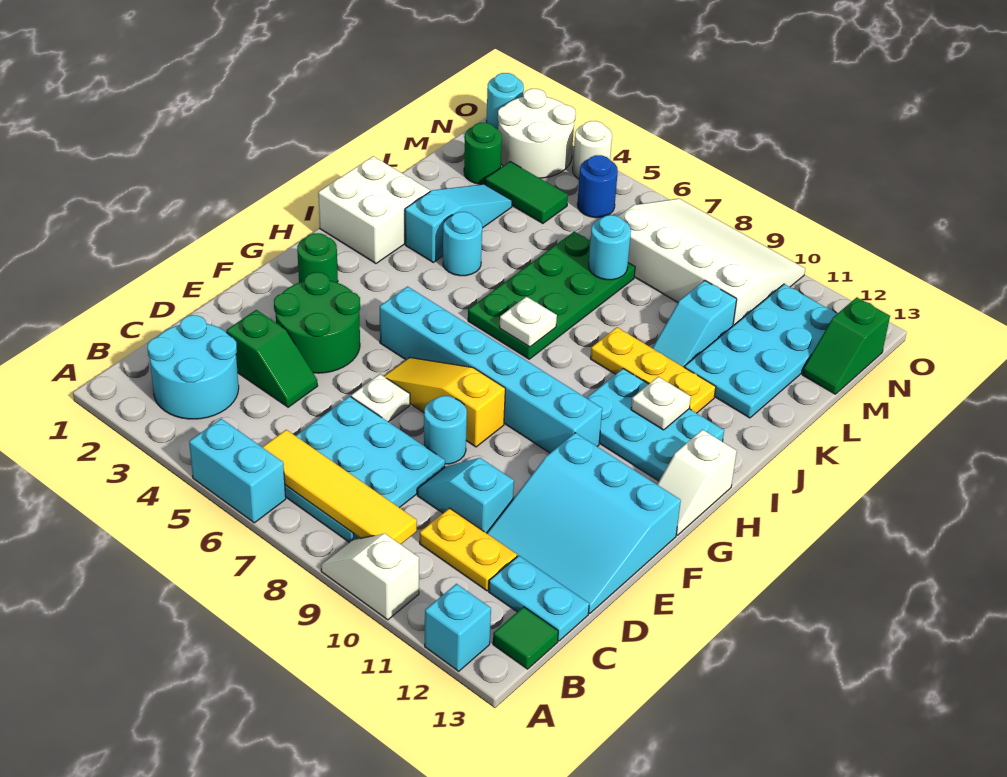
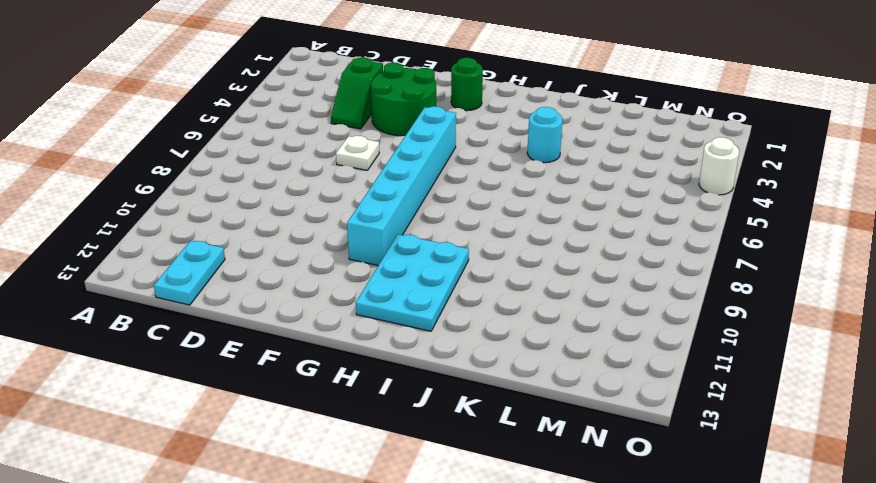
none -> cyan 1x2 brick [189,419,286,523]
none -> white 1x2 slope [321,534,419,620]
none -> cyan 1x1 brick [425,584,491,671]
none -> cyan 2x2 round brick [147,315,239,419]

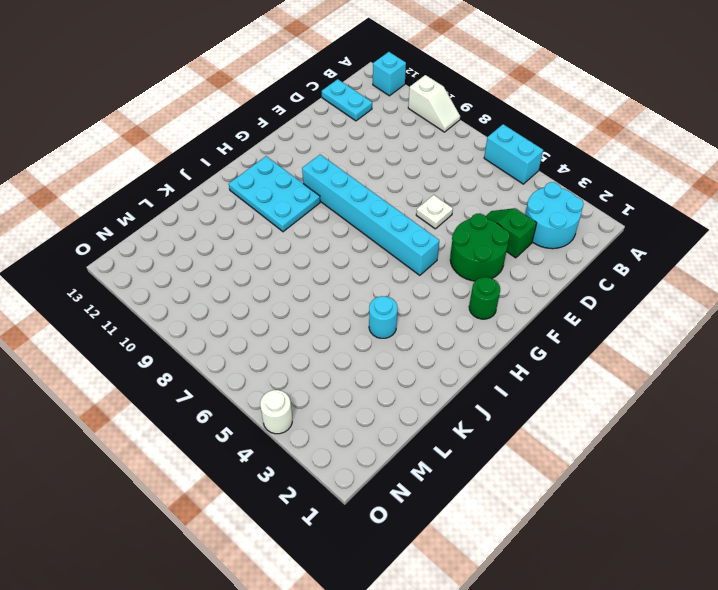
none -> cyan 3x3 plate [285,396,445,543]
none -> green 1x1 tile [493,607,558,669]
none -> yellow 1x2 plate [420,508,517,591]
none -> cyan 1x2 slope [417,458,514,533]

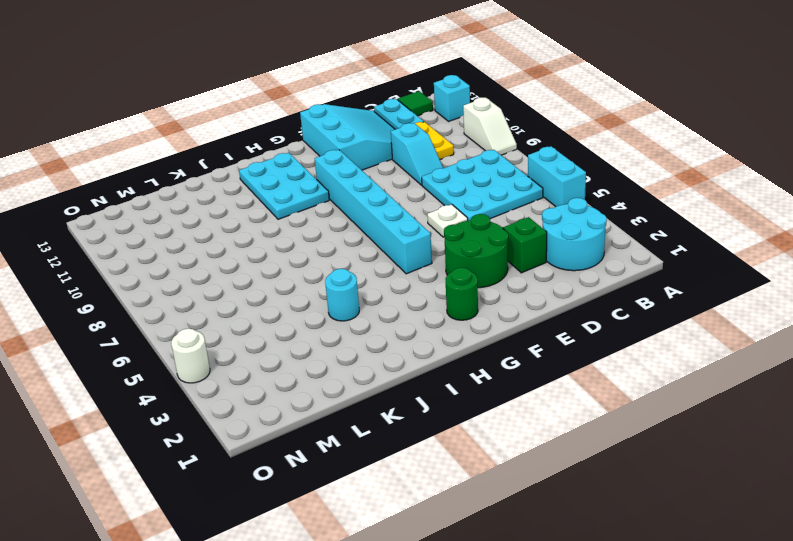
none -> cyan 1x1 round brick [424,396,467,464]
none -> yellow 1x3 slope [384,357,505,447]
none -> white 1x2 slope [657,430,737,535]
none -> white 2x2 brick [318,156,430,263]

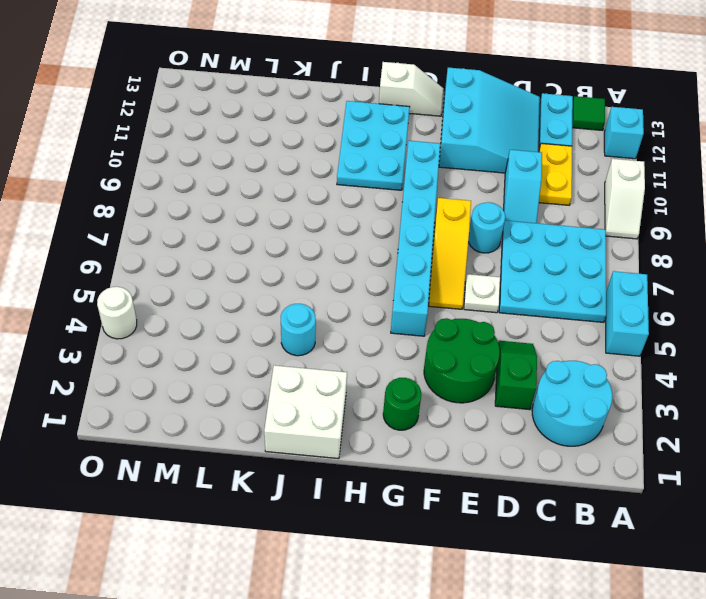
none -> green 2x4 plate [468,231,635,359]
none -> cyan 1x3 slope [405,184,512,262]
none -> yellow 1x3 plate [590,327,716,413]
none -> cyan 1x2 slope [653,281,737,367]

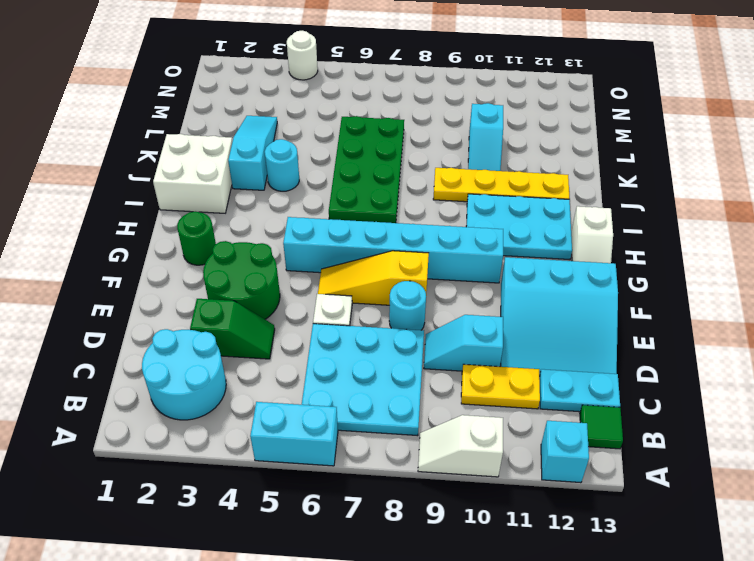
yellow 1x4 plate [433,168,569,202] -> yellow 1x3 plate [590,327,716,413]
none -> cyan 2x4 plate [684,284,837,418]
none -> green 1x1 round brick [464,123,502,184]
none -> green 1x2 tile [485,162,568,223]
none -> white 3x4 slope [618,199,805,326]

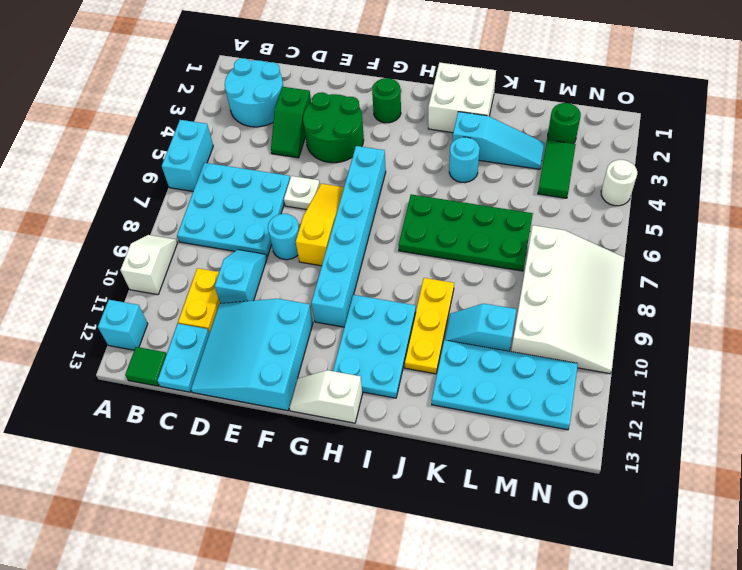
none -> green 1x2 slope [802,297,890,394]
none -> white 2x2 round brick [498,89,576,178]
none -> blue 1x1 round brick [577,155,618,218]
none -> cyan 1x1 round brick [486,73,524,129]

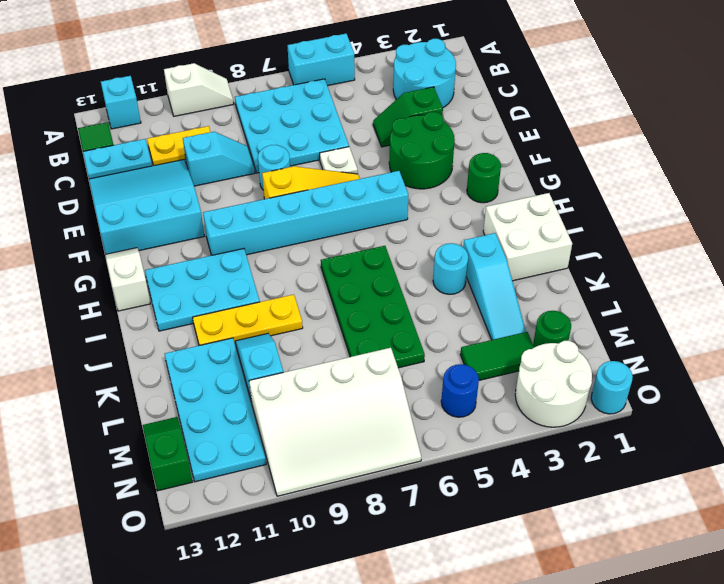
none -> white 1x1 round brick [573,121,612,179]
none -> yellow 1x4 tile [263,430,417,544]
none -> white 1x1 plate [500,297,557,347]
none -> white 1x1 plate [631,377,691,430]

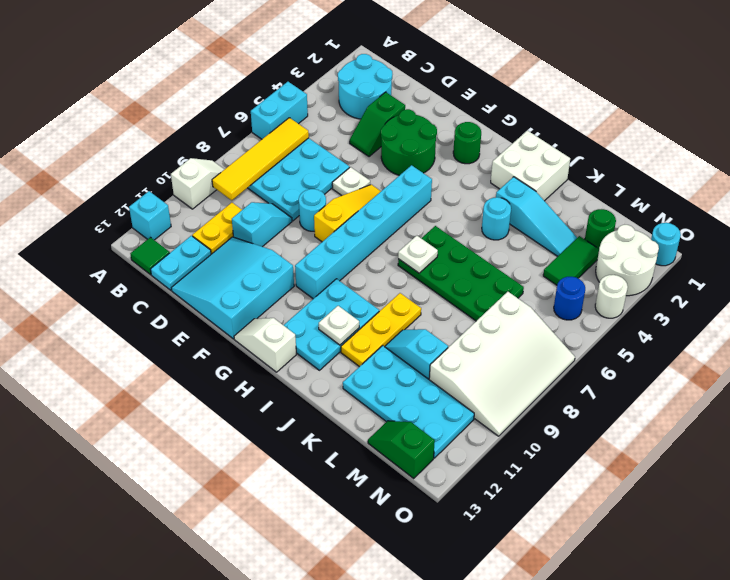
none -> cyan 1x1 round brick [589,215,631,280]

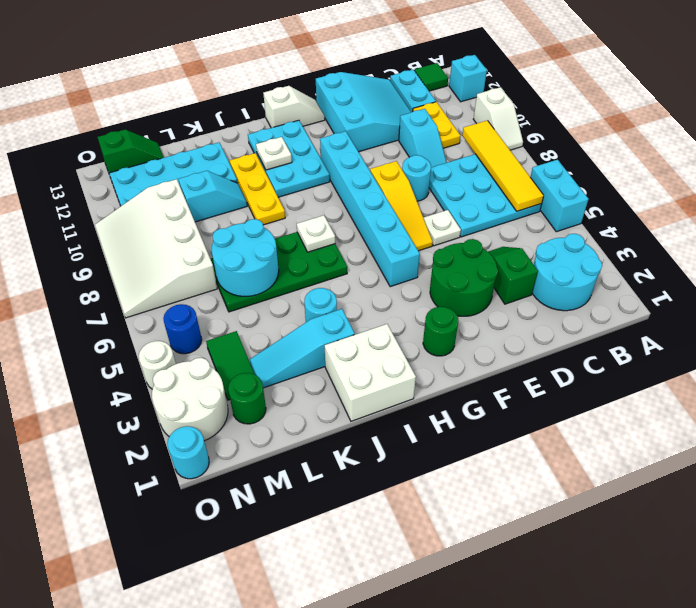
cyan 2x2 round brick [212,219,279,296] -> cyan 1x1 round brick [589,215,631,280]

